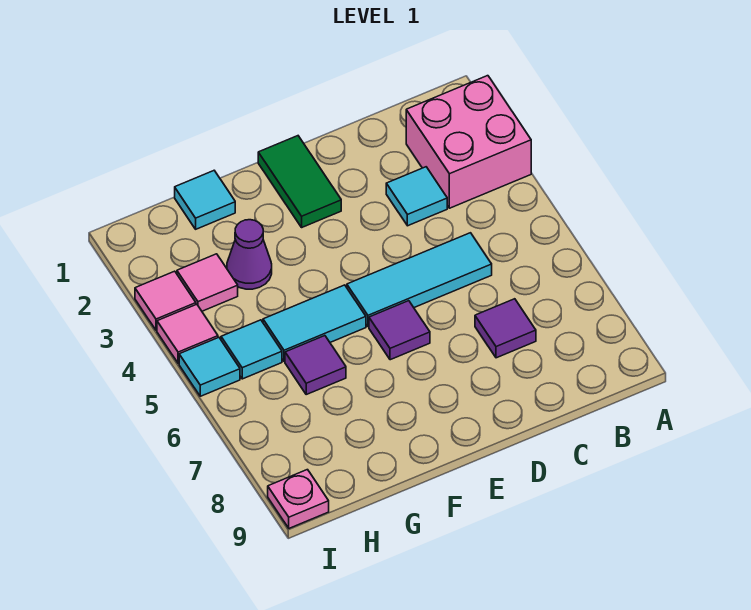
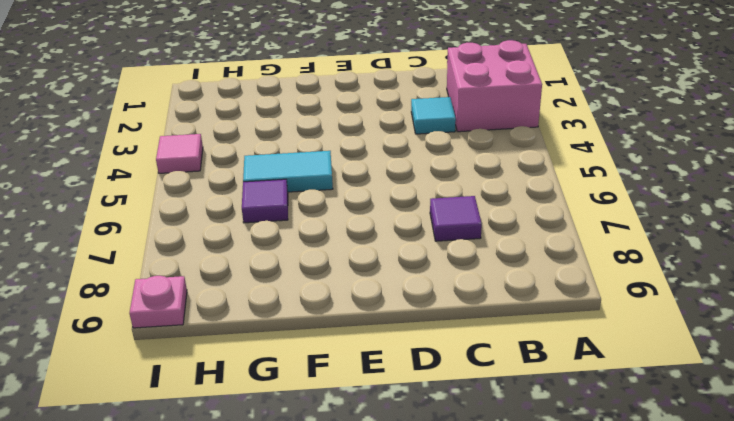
none -> cyan 1x3 tile [347,233,492,327]
none -> green 1x2 tile [258,136,341,227]
none -> purple 1x1 tile [369,301,430,360]

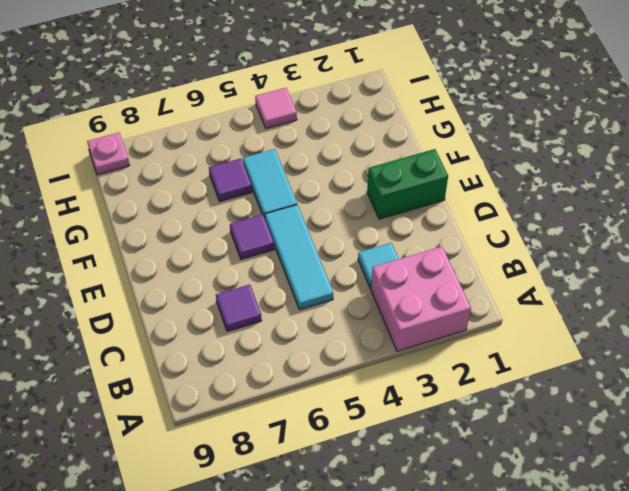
green 1x2 brick [367,149,448,219] -> green 1x2 tile [258,136,341,227]
none -> cyan 1x1 tile [175,171,235,229]
none -> purple 1x1 cone [227,220,272,289]
none -> pink 1x1 tile [177,254,238,311]

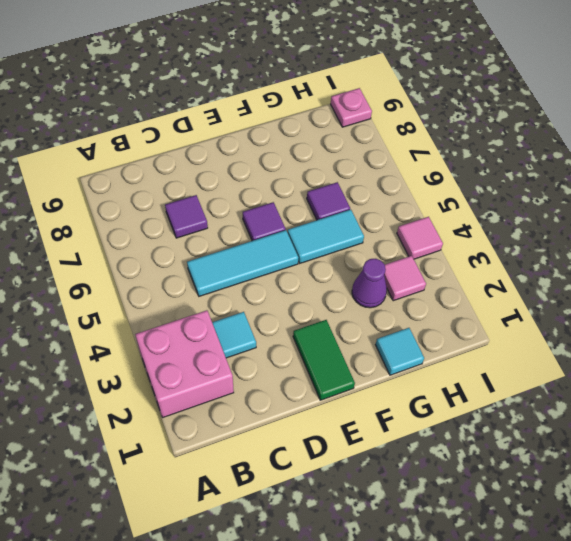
none -> cyan 1x1 tile [221,320,282,379]
none -> pink 1x1 tile [135,271,196,330]
none -> cyan 1x1 tile [179,337,240,396]

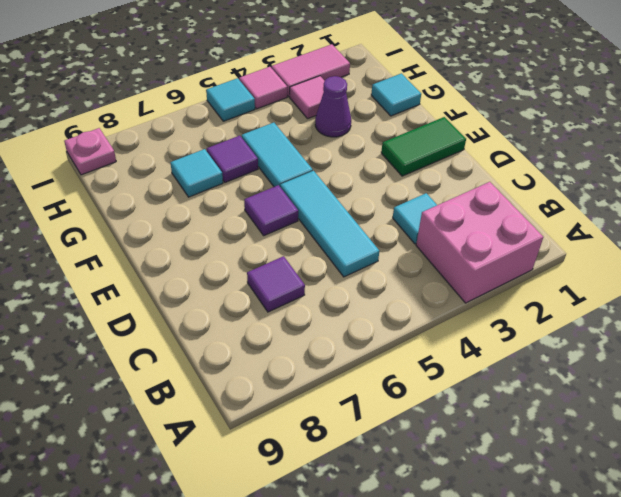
cyan 1x1 tile [171,149,223,197] -> cyan 1x1 tile moved to [221,320,282,379]
pink 1x2 tile [272,44,350,97] -> pink 1x1 tile [135,271,196,330]

